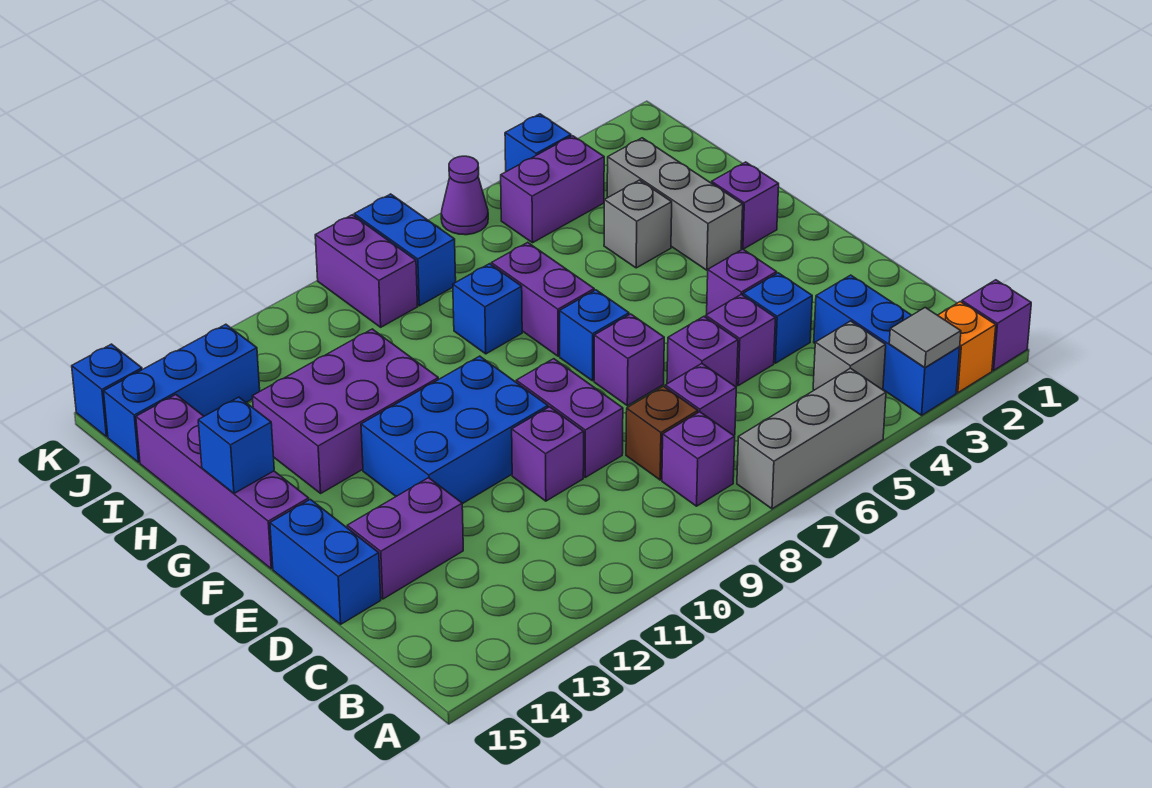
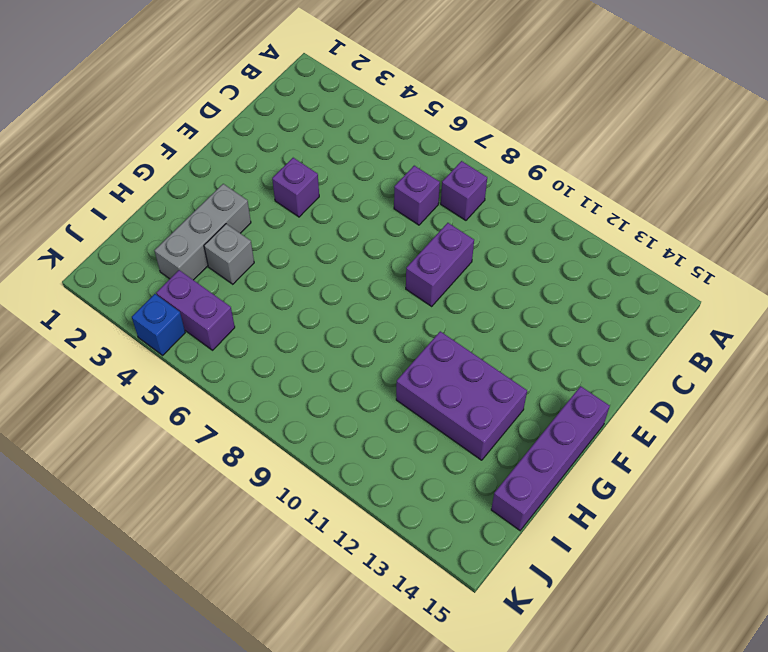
none -> purple 1x1 brick [962,280,1031,370]
none -> orange 1x1 brick [938,302,996,393]
none -> blue 1x3 brick [814,275,960,415]
none -> grey 1x3 brick [737,368,886,509]

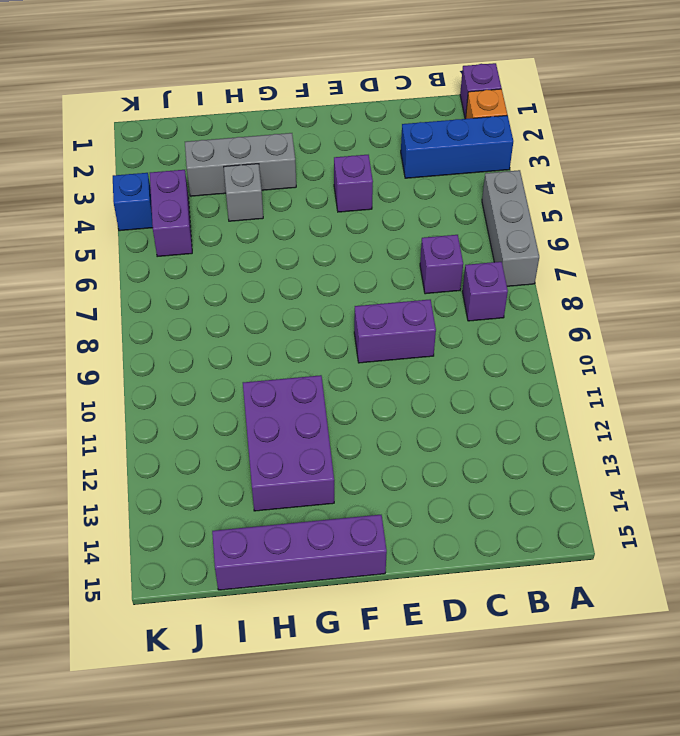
none -> grey 1x1 brick [813,321,886,390]
none -> brown 1x1 brick [626,386,698,480]
none -> blue 1x1 brick [743,273,812,363]
none -> purple 1x1 brick [706,294,775,385]

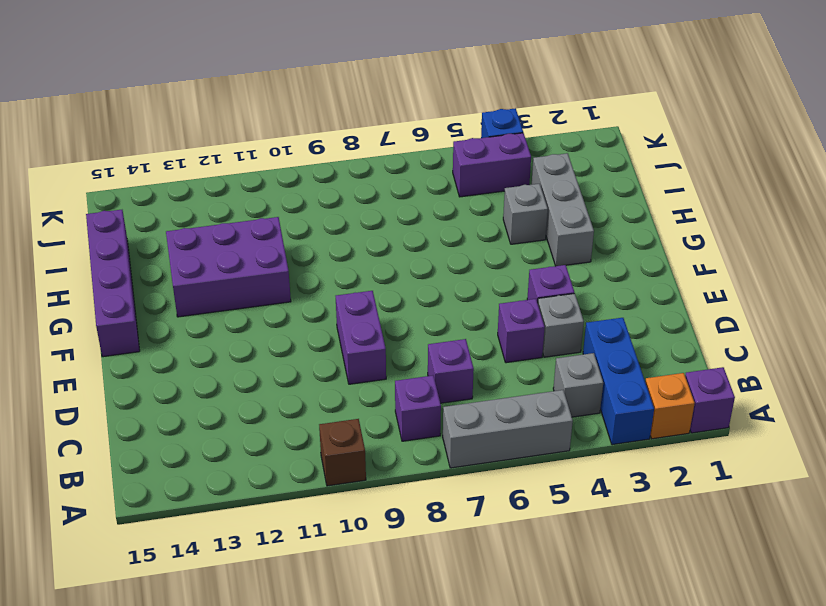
brown 1x1 brick [319,419,366,486] -> brown 1x1 brick moved to [626,386,698,480]
grey 1x1 brick [538,293,584,357] -> blue 1x1 brick [743,273,812,363]
none -> purple 1x1 brick [667,317,738,387]
none -> purple 1x1 brick [512,407,584,501]
none -> purple 1x2 brick [347,478,463,599]
none -> blue 1x2 brick [270,499,381,624]

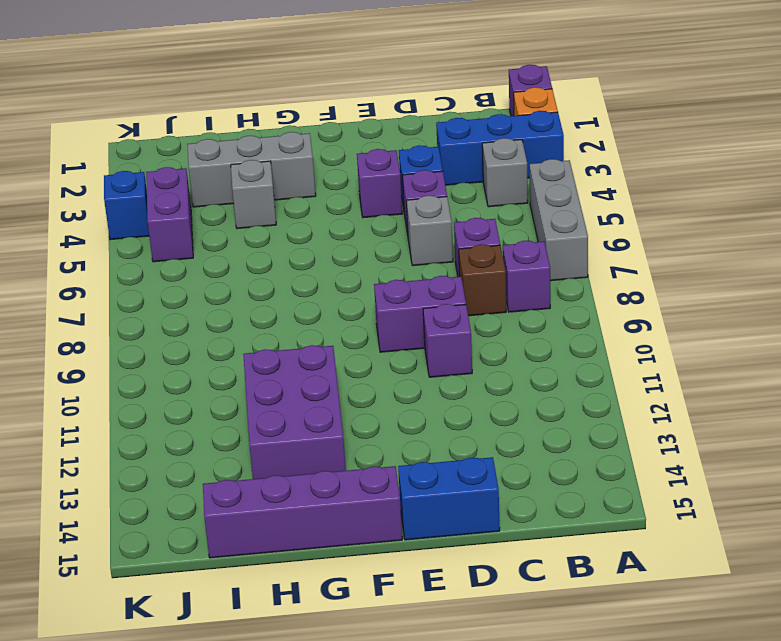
grey 1x1 brick [406,196,453,266] -> purple 1x1 brick [667,317,738,387]
none -> purple 1x2 brick [347,478,463,599]
none -> purple 1x1 brick [594,314,664,406]
none -> blue 2x3 brick [361,356,548,504]
none -> blue 1x1 brick [560,290,629,381]

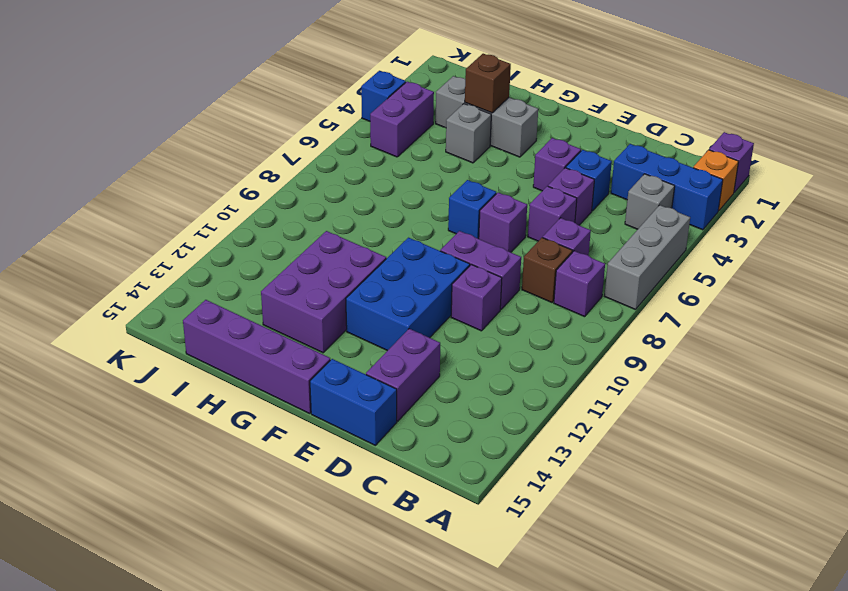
brown 1x1 brick [465,54,511,113] -> none
none -> purple 1x1 brick [712,162,779,249]
none -> purple 1x2 brick [491,242,594,356]
none -> blue 1x1 brick [453,264,522,354]
none -> blue 1x2 brick [354,194,456,306]

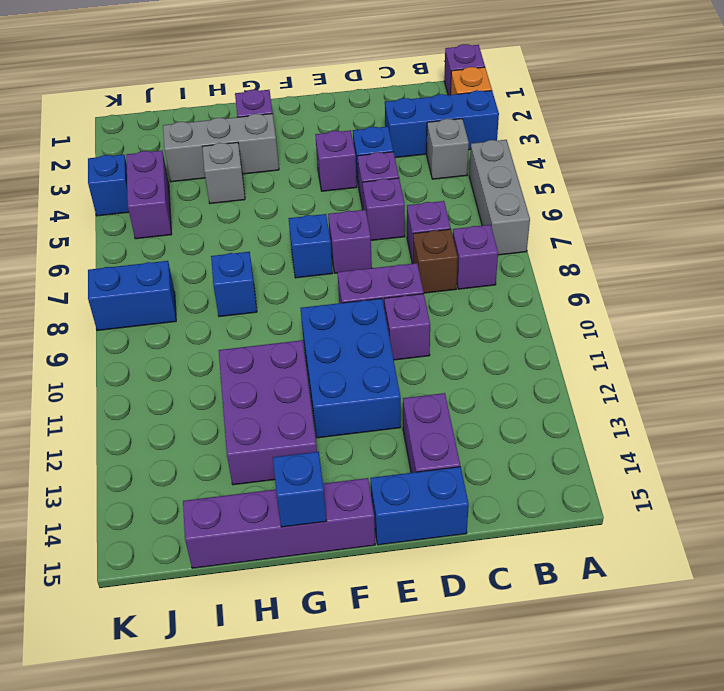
none -> purple 1x2 brick [491,242,594,356]
none -> purple 1x2 brick [315,215,417,327]
none -> blue 1x3 brick [104,324,260,462]
none -> purple 1x1 cone [441,156,488,235]

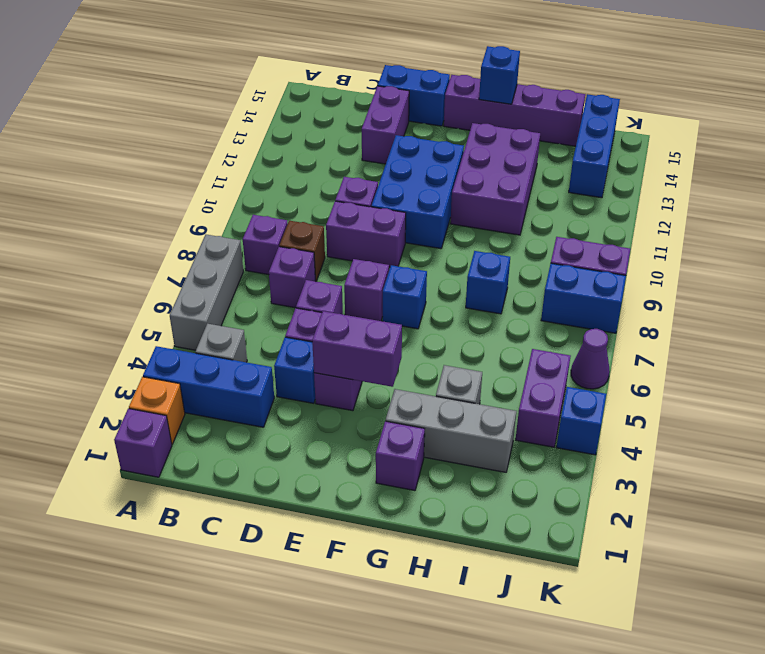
purple 1x2 brick [312,311,402,387] -> purple 1x2 brick moved to [491,242,594,356]
none -> blue 1x1 brick [72,344,142,437]
none -> grey 1x1 tile [889,308,961,368]

